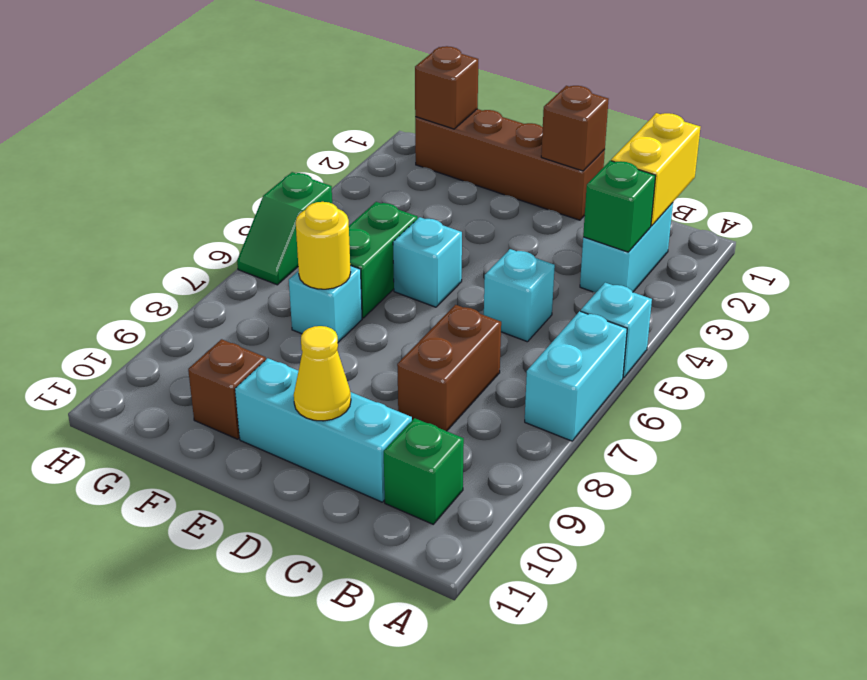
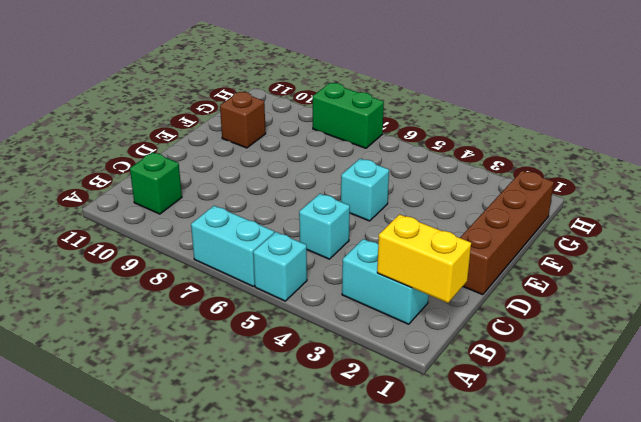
green 1x2 brick [313,83,384,148] -> green 1x2 brick moved to [349,202,418,318]
none -> brown 1x2 brick [397,305,501,431]
none -> cyan 1x3 brick [235,358,412,502]
none -> cyan 1x1 brick [289,265,362,342]

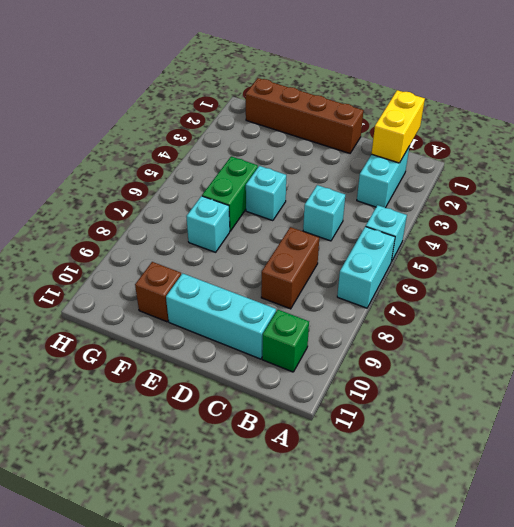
none -> green 1x2 slope [237,172,332,285]
none -> green 1x1 brick [583,161,656,252]
none -> brown 1x1 brick [541,86,609,171]

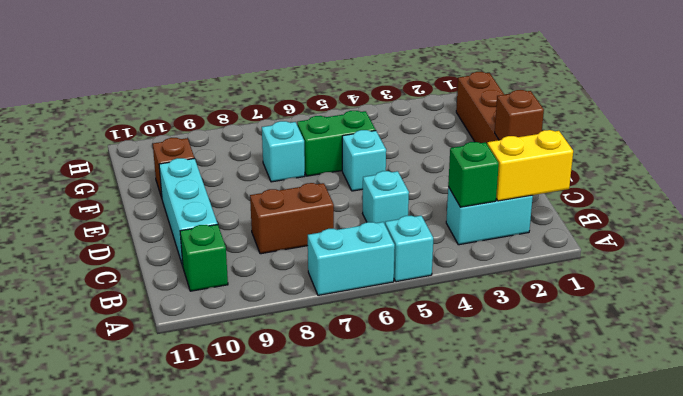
none -> green 1x2 slope [237,172,332,285]
none -> yellow 1x1 cone [294,326,351,421]
none -> yellow 1x1 round brick [296,202,351,289]

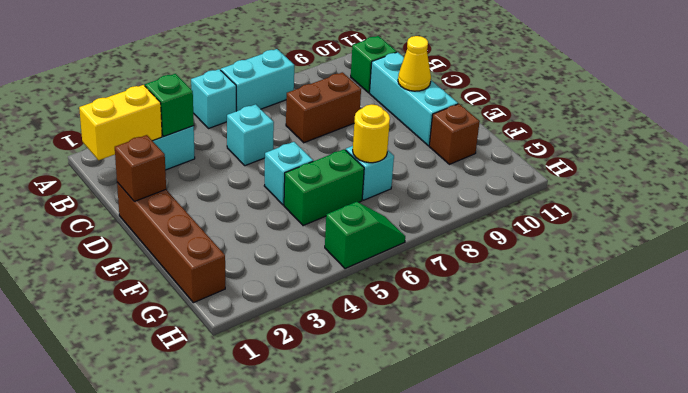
none -> brown 1x1 brick [415,46,478,129]

